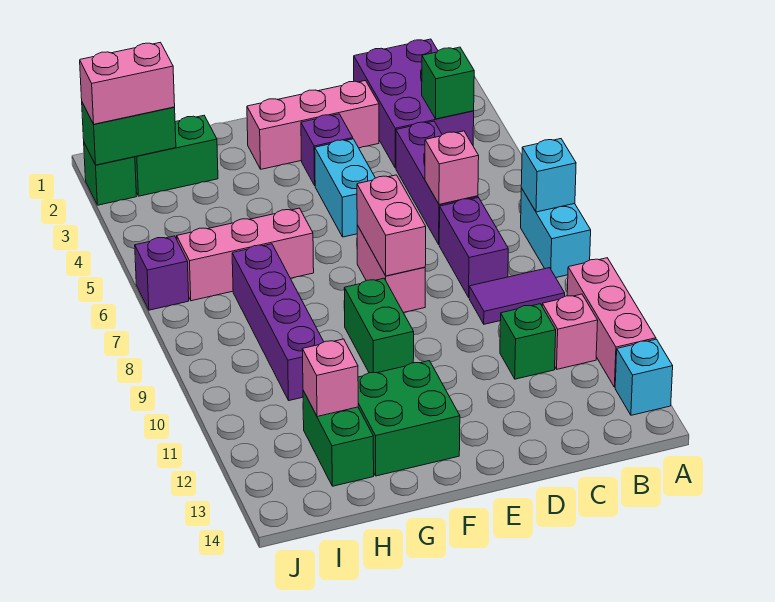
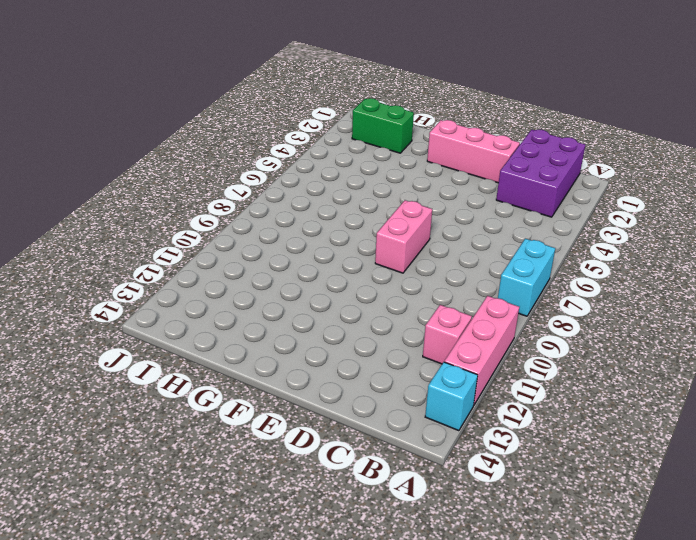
none -> purple 1x2 tile [469,268,565,324]
none -> purple 1x3 brick [396,121,478,244]
none -> purple 1x2 brick [439,198,508,297]

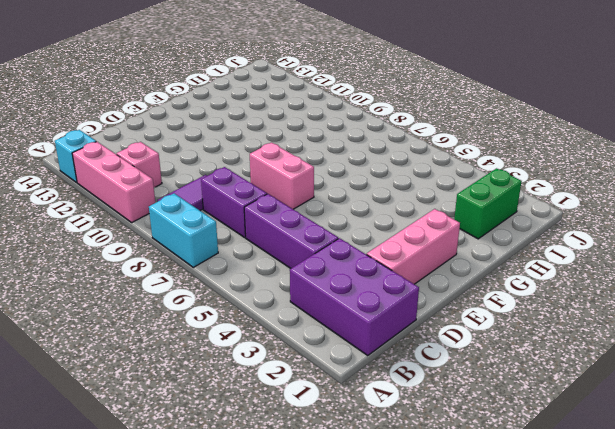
none -> green 1x1 brick [500,304,556,379]
none -> purple 1x1 brick [301,114,353,185]
none -> cyan 1x2 brick [315,139,375,237]

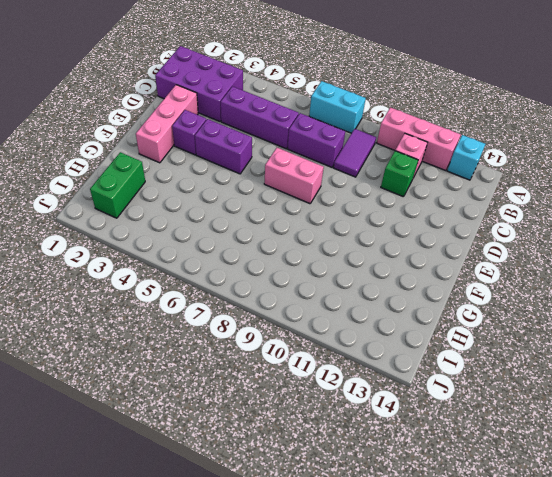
purple 1x2 brick [195,119,252,174] -> cyan 1x2 brick [315,139,375,237]
none -> green 1x2 brick [344,278,414,373]
none -> green 2x2 brick [358,361,460,476]
none -> pink 1x3 brick [177,208,314,301]

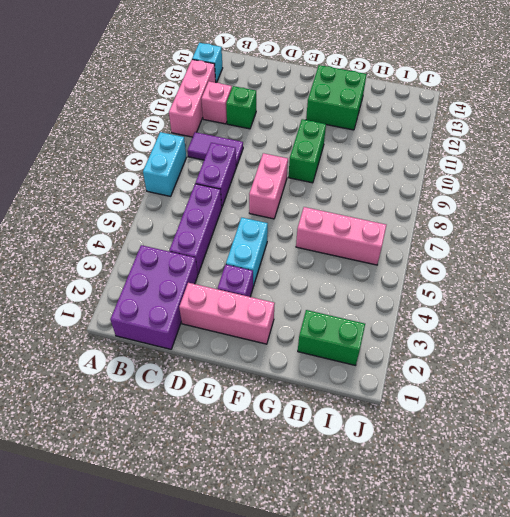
none -> purple 1x4 brick [232,244,324,400]
none -> green 1x2 brick [303,391,374,486]
none -> green 1x1 brick [84,143,137,205]

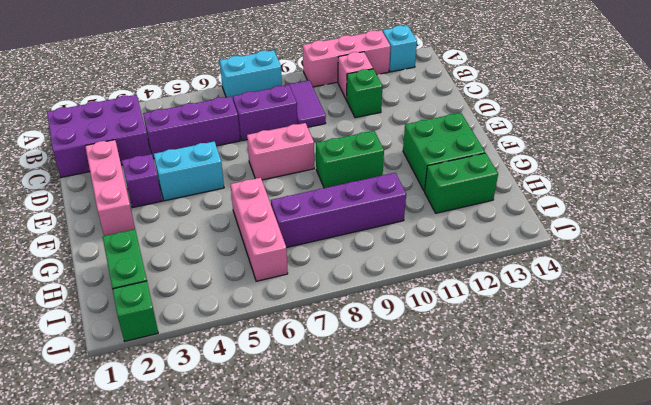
none -> purple 1x1 brick [135,236,189,310]
none -> cyan 1x1 brick [521,139,576,212]
none -> green 1x1 brick [422,47,474,119]

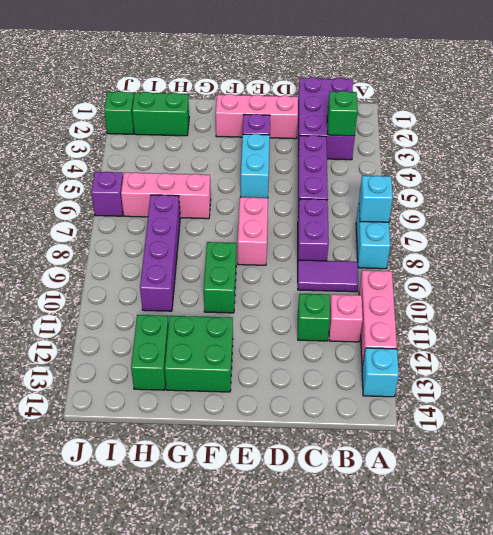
none -> pink 1x1 brick [425,131,479,204]
none -> pink 1x2 brick [357,175,426,276]
none -> pink 1x1 brick [302,339,358,417]

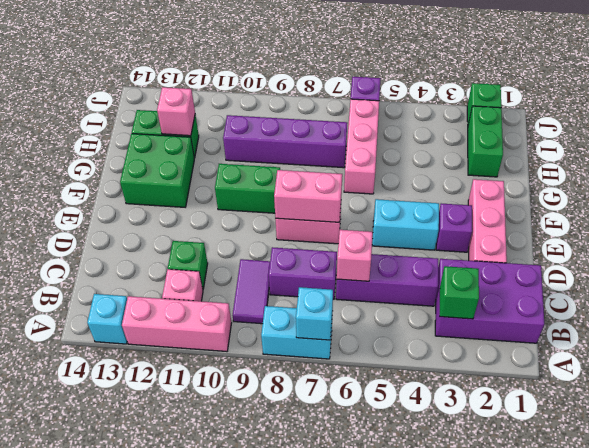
none -> green 1x2 brick [82,103,176,165]
none -> pink 1x2 brick [80,42,175,124]

